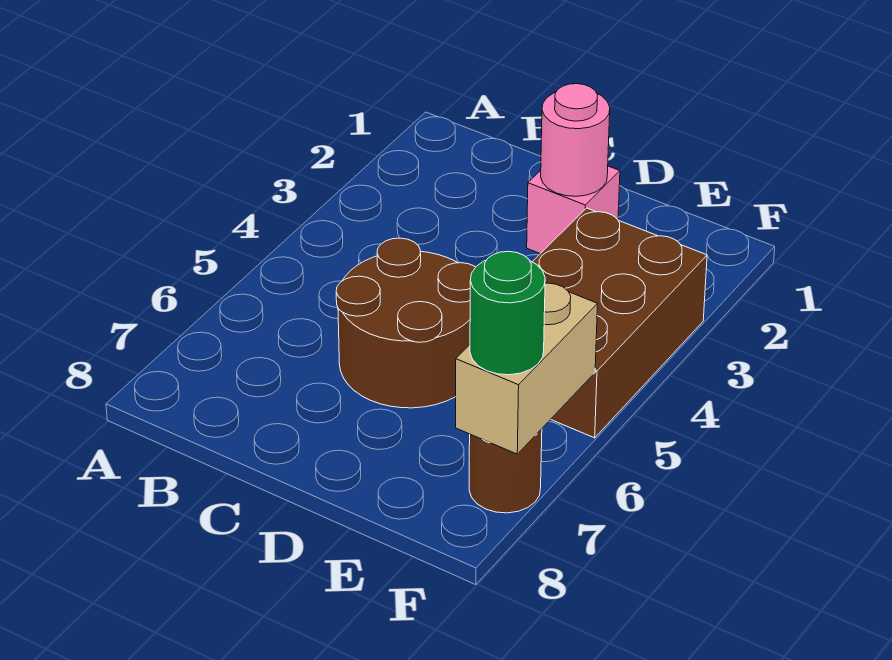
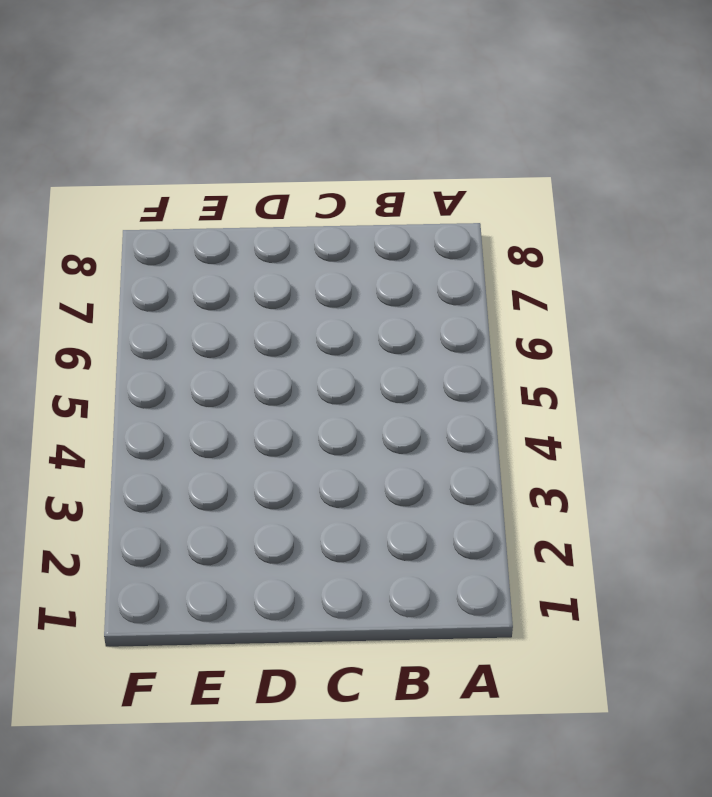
none -> brown 2x2 round brick [336,238,475,408]
none -> pink 1x1 brick [527,166,620,254]

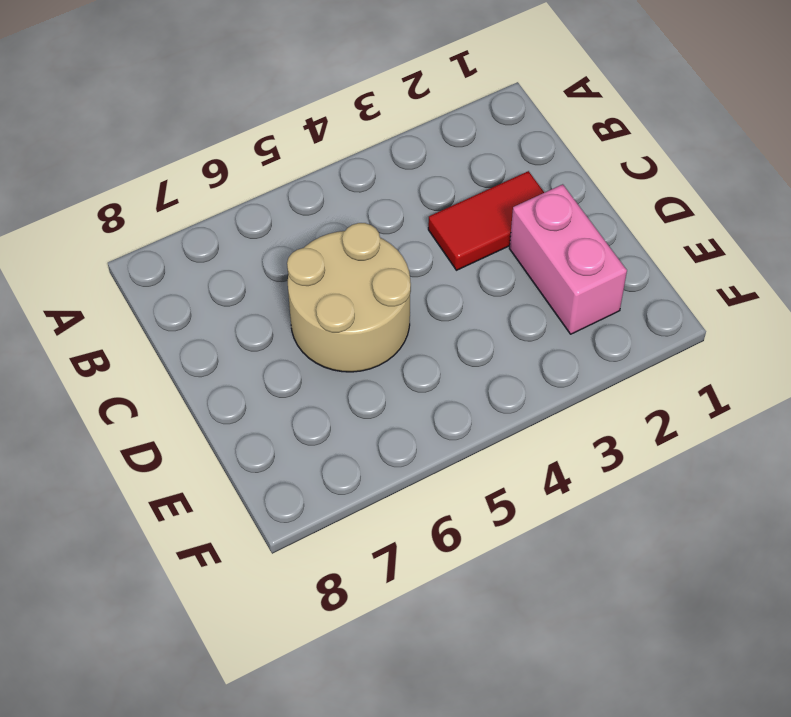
red 1x2 tile [428,171,544,270] -> none
tan 2x2 round brick [287,223,411,372] -> brown 2x2 round brick [336,238,475,408]
pink 1x2 brick [509,184,627,334] -> pink 1x1 brick [527,166,620,254]
none -> brown 2x3 brick [533,208,707,438]
none -> brown 1x1 round brick [469,429,542,513]

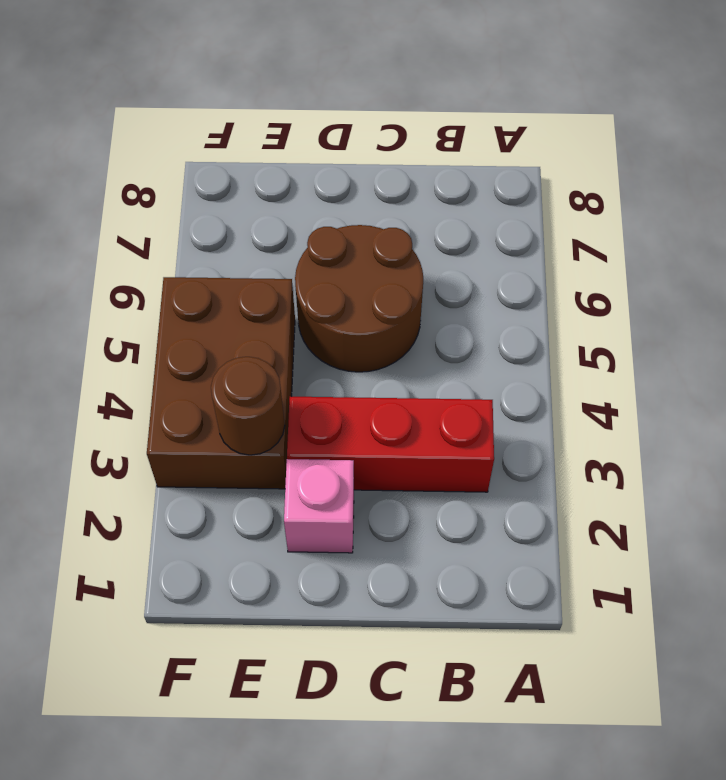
red 1x3 brick [287,397,494,492] -> none
brown 1x1 round brick [211,357,285,455] -> brown 1x1 round brick moved to [469,429,542,513]
none -> pink 1x1 round brick [541,84,610,196]
none -> tan 1x2 brick [456,282,598,454]

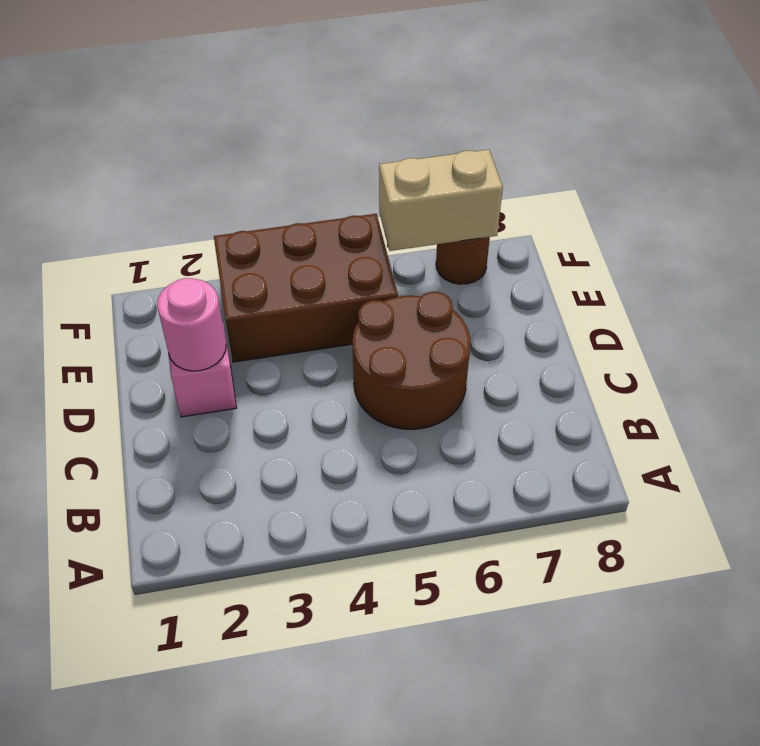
none -> green 1x1 round brick [470,251,545,375]

